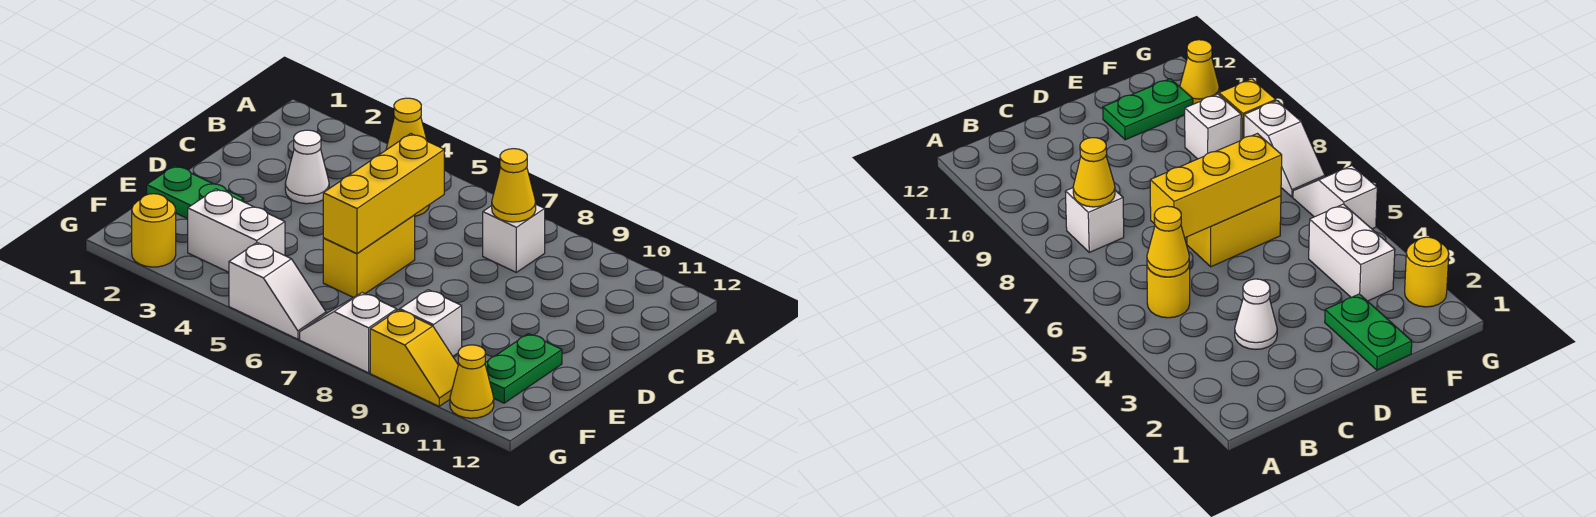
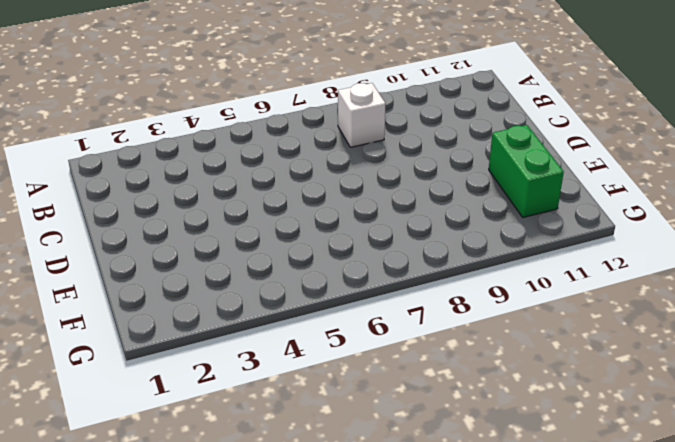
green 1x2 brick [489,125,564,217] -> green 1x2 plate [485,334,562,403]
none -> yellow 1x1 round brick [1147,264,1190,318]
none -> white 1x1 cone [285,130,329,204]
none -> yellow 1x2 brick [323,215,415,298]

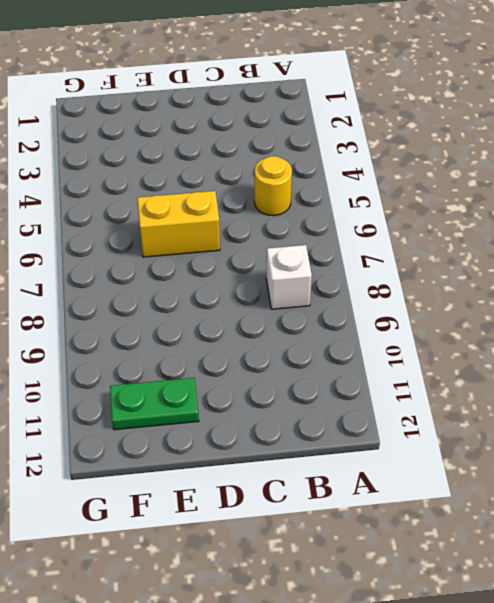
none -> white 1x1 cone [285,130,329,204]
none -> green 1x2 plate [147,166,244,219]
none -> white 1x2 brick [188,189,285,272]

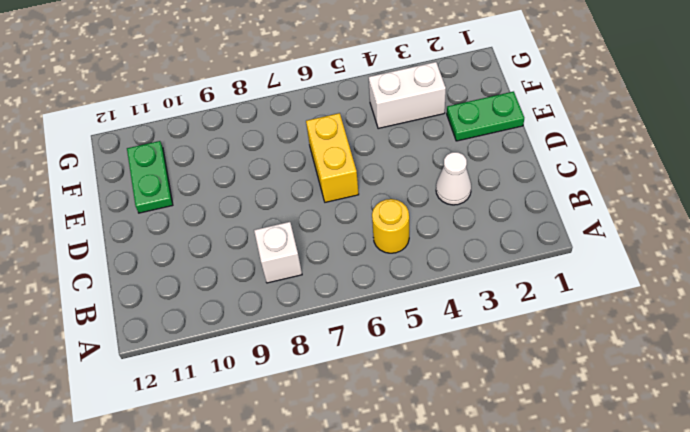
none -> white 1x1 brick [400,290,462,356]
none -> yellow 1x1 round brick [132,194,176,267]
none -> white 1x2 slope [229,243,326,339]

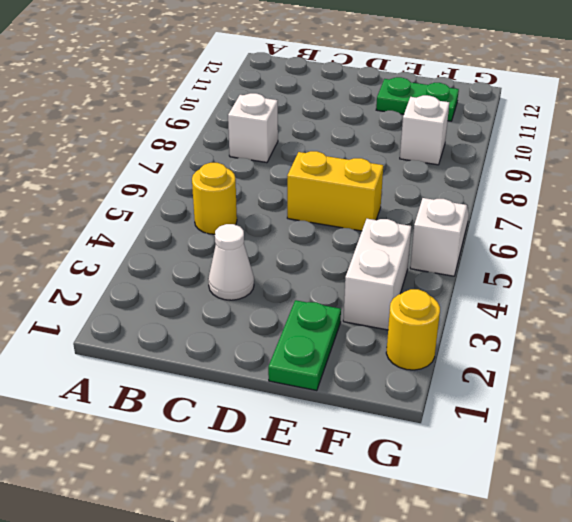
none -> white 1x2 slope [300,293,397,373]
none -> yellow 1x2 slope [370,310,458,406]
none -> yellow 1x1 cone [450,345,494,418]

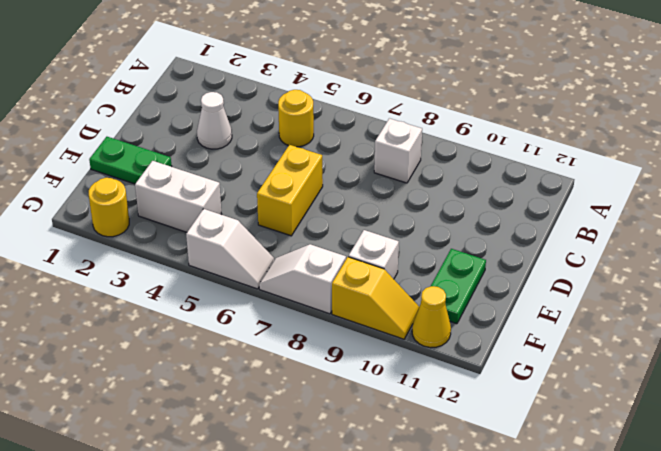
none -> yellow 1x1 cone [386,98,427,150]
none -> yellow 1x1 cone [492,149,536,222]
none -> yellow 1x3 brick [323,134,444,253]

